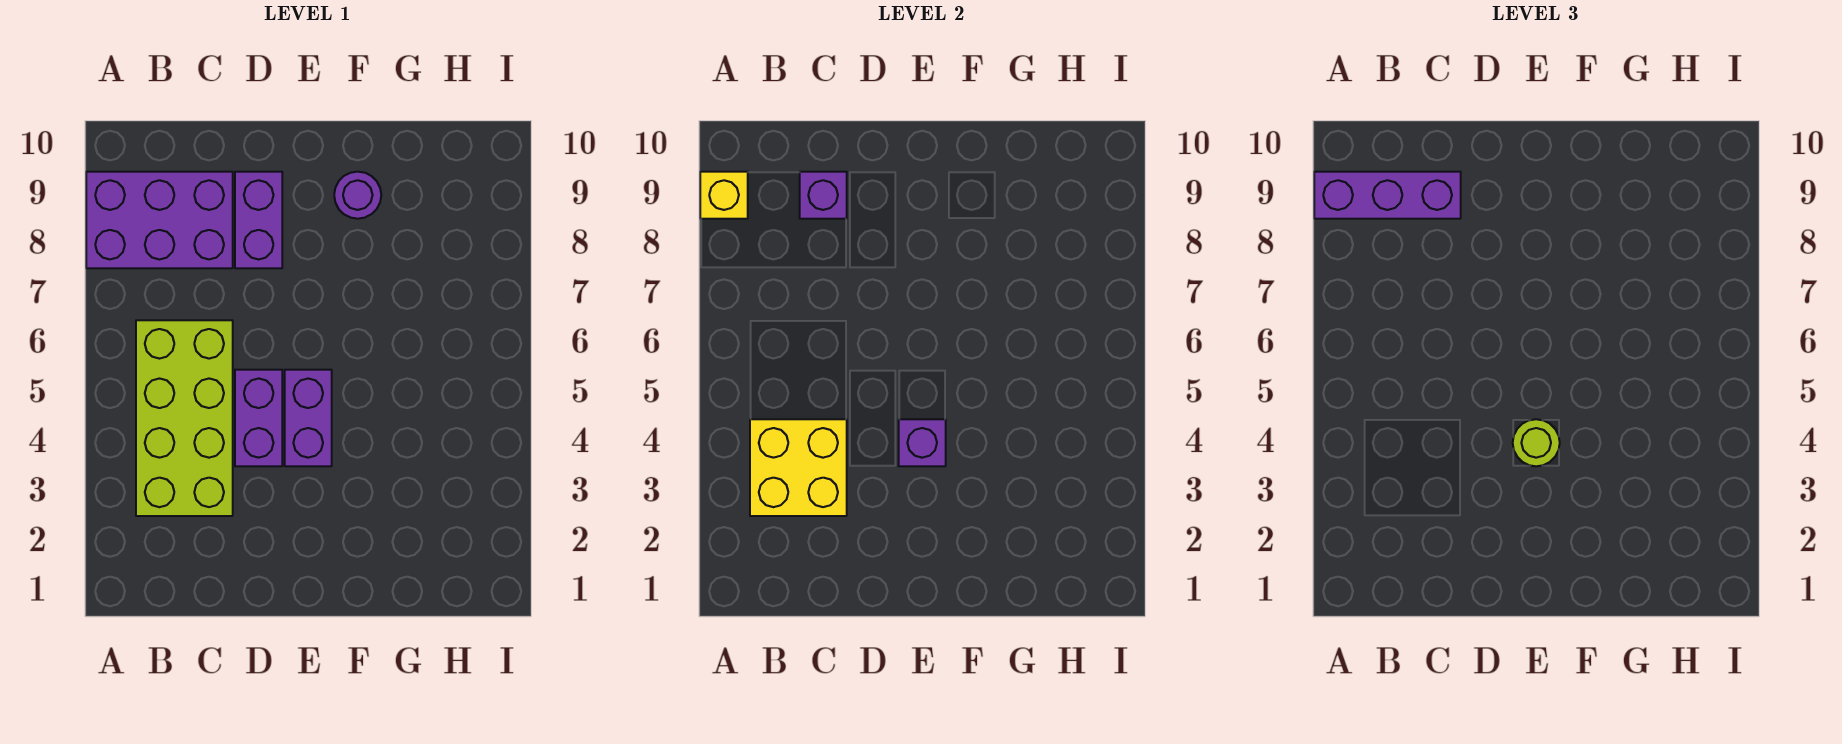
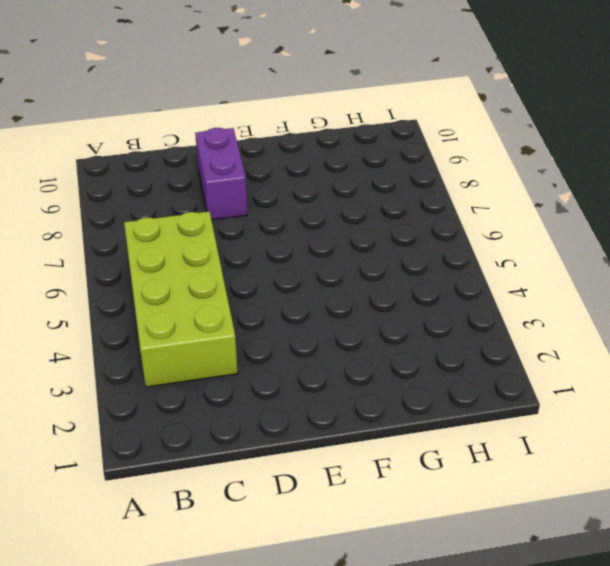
none -> purple 2x3 brick [86,172,233,268]
none -> purple 1x2 brick [235,370,282,466]
none -> purple 1x2 brick [285,370,332,466]

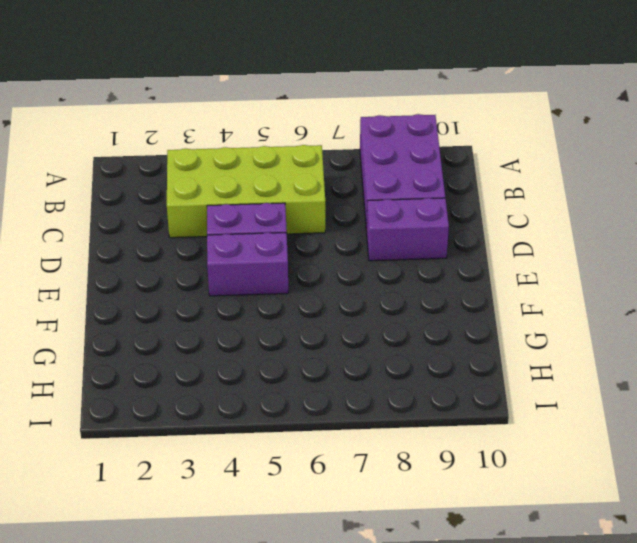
none -> purple 1x1 round brick [334,172,381,219]
none -> yellow 1x1 brick [700,172,748,219]
none -> yellow 2x2 brick [750,419,847,516]

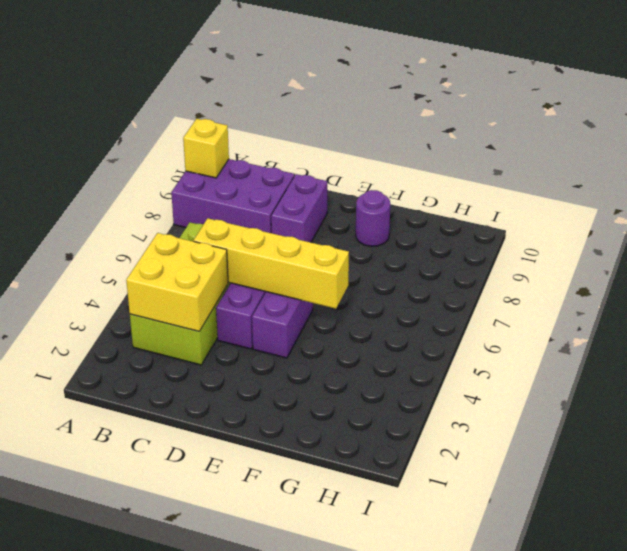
yellow 1x4 brick [193,218,349,309] -> none
none -> purple 1x1 brick [800,172,847,219]
none -> purple 1x1 brick [899,419,946,466]
none -> purple 1x3 brick [1314,172,1461,219]

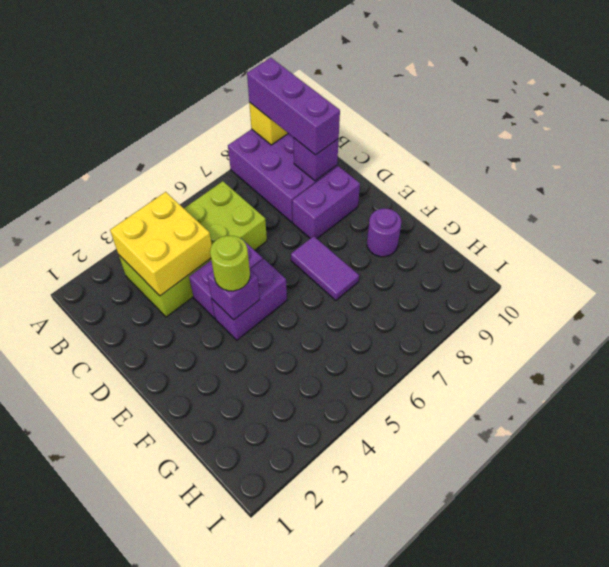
purple 1x2 tile [291,236,359,301] -> none

